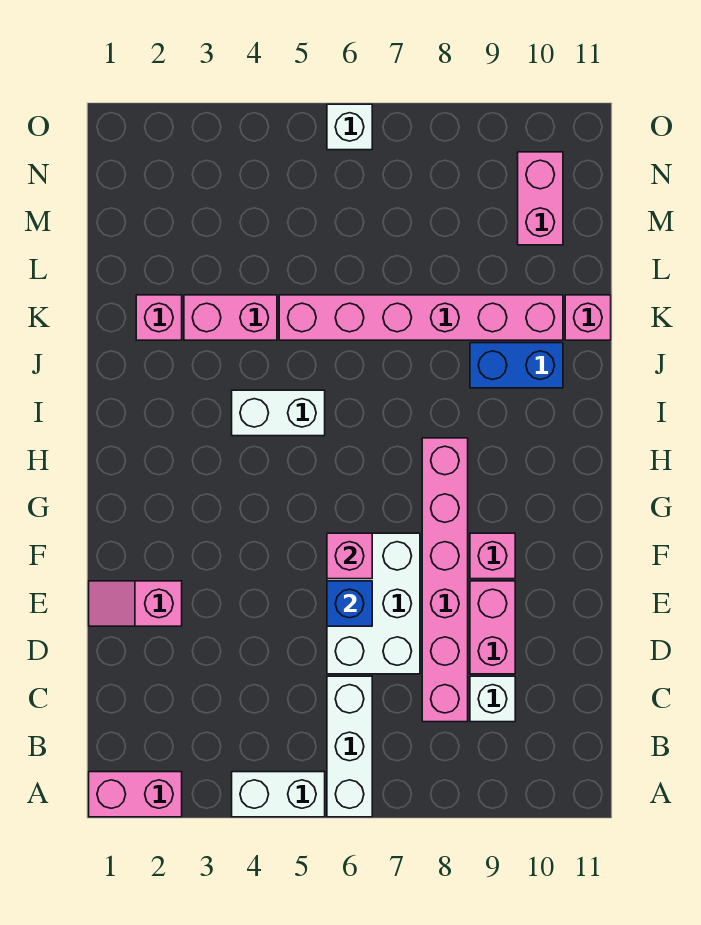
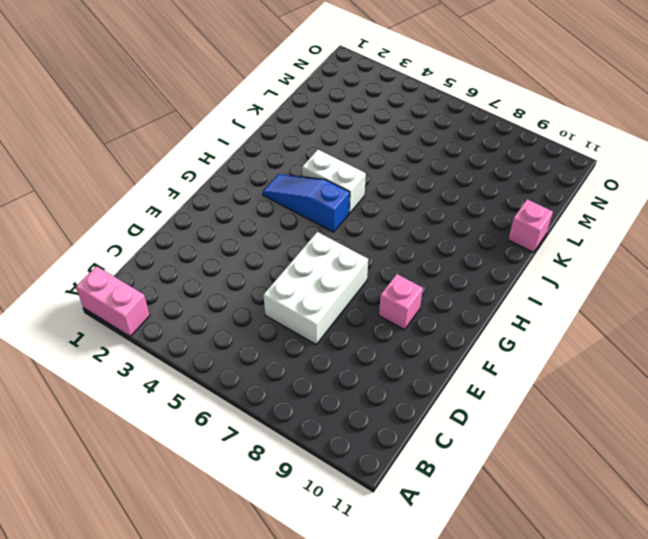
blue 1x3 slope [263,174,350,232] -> none
none -> white 1x2 brick [232,772,325,817]
none -> white 1x3 brick [327,676,372,817]
none -> pink 1x6 brick [422,438,468,722]

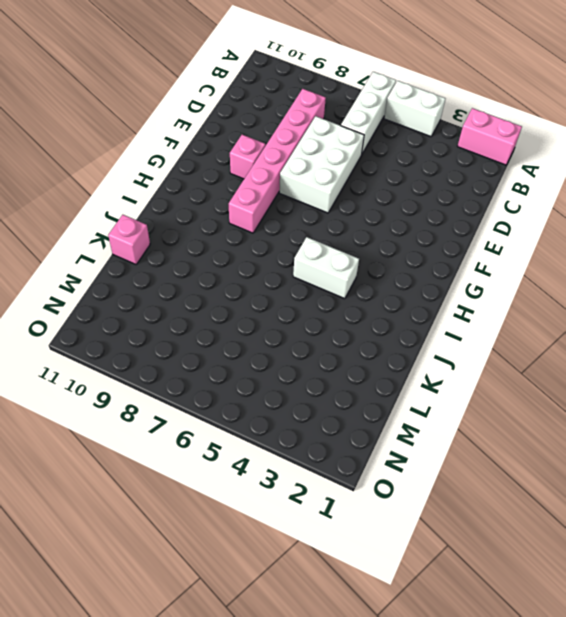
none -> white 1x1 brick [470,676,515,722]
none -> pink 1x2 brick [470,581,515,674]
none -> pink 1x2 slope [89,581,182,626]

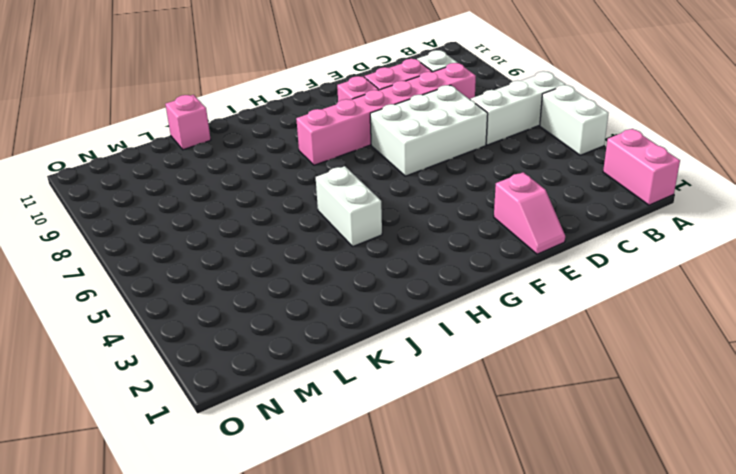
none -> blue 1x2 brick [470,343,563,388]
none -> pink 1x1 brick [136,295,182,340]
none -> pink 1x2 brick [184,295,277,340]

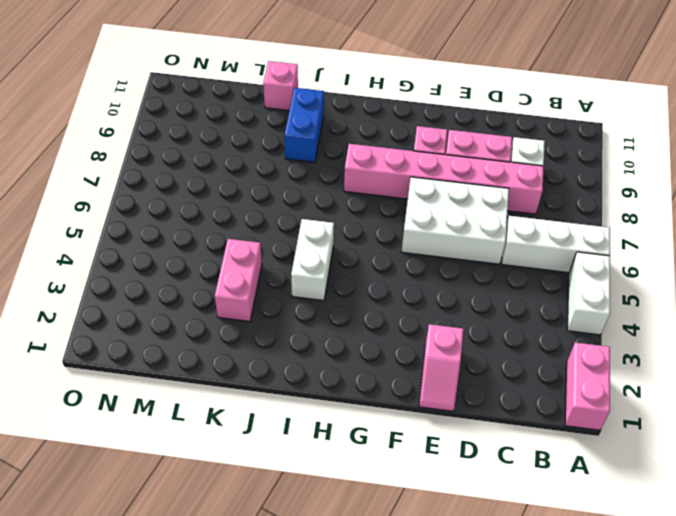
none -> pink 1x1 brick [136,295,182,340]
none -> pink 1x6 brick [279,295,563,340]
none -> pink 1x2 brick [518,152,563,245]

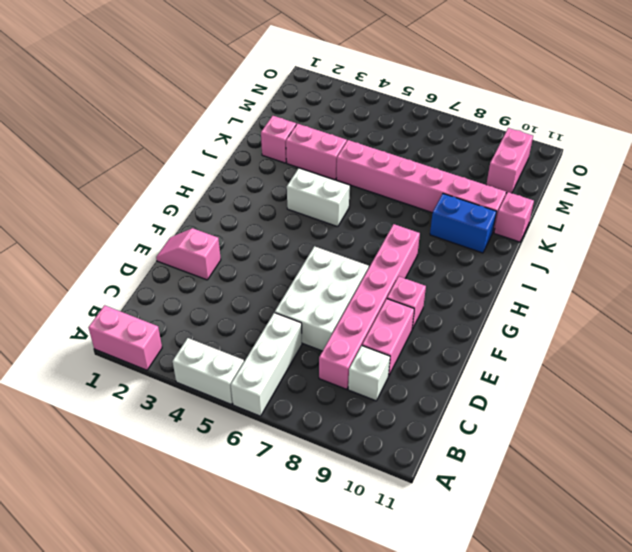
none -> white 1x1 brick [327,104,372,150]
none -> blue 1x1 brick [327,581,372,626]
none -> pink 1x1 brick [327,533,372,579]

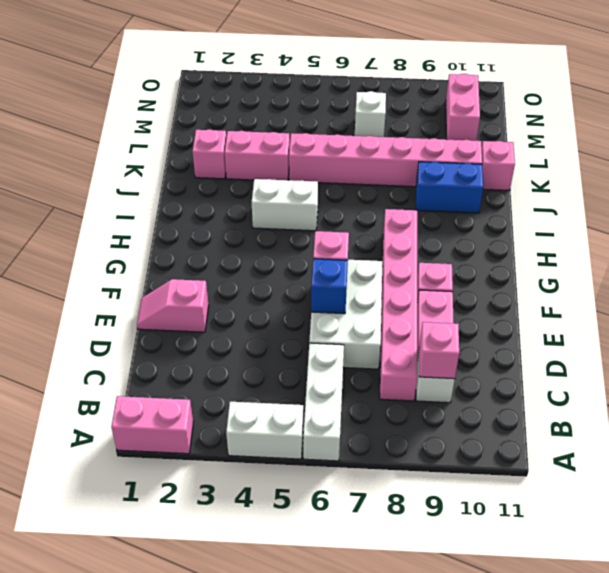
pink 1x1 brick [419,322,459,379] -> none
white 1x1 brick [355,91,386,137] -> white 1x1 brick moved to [327,104,372,150]

